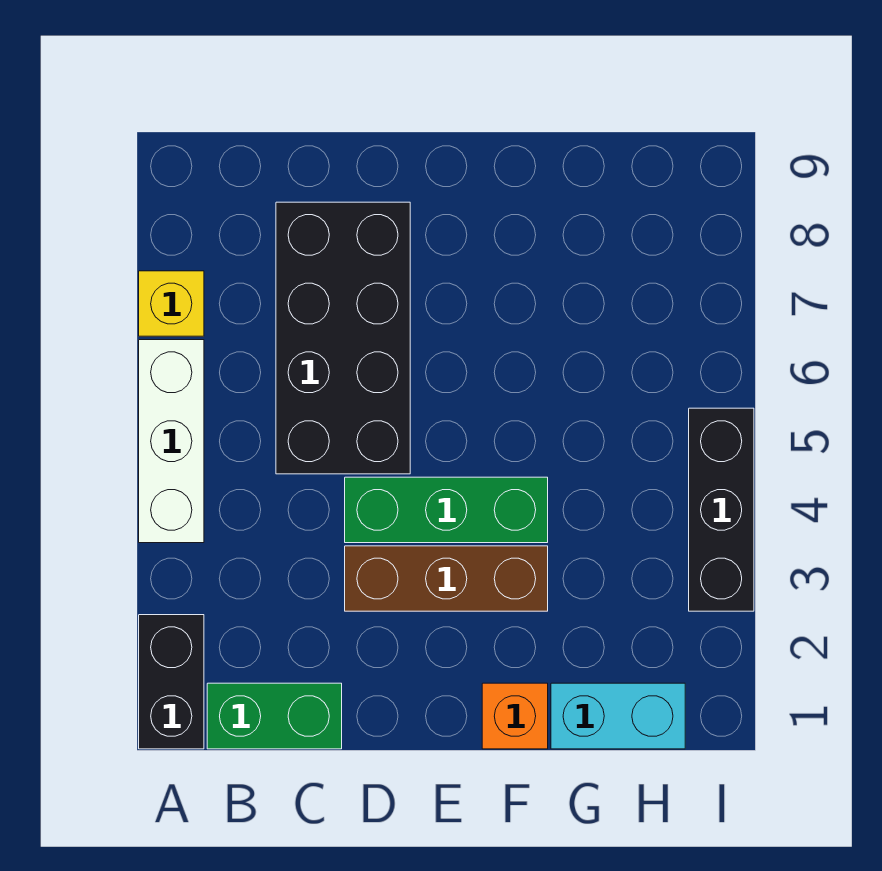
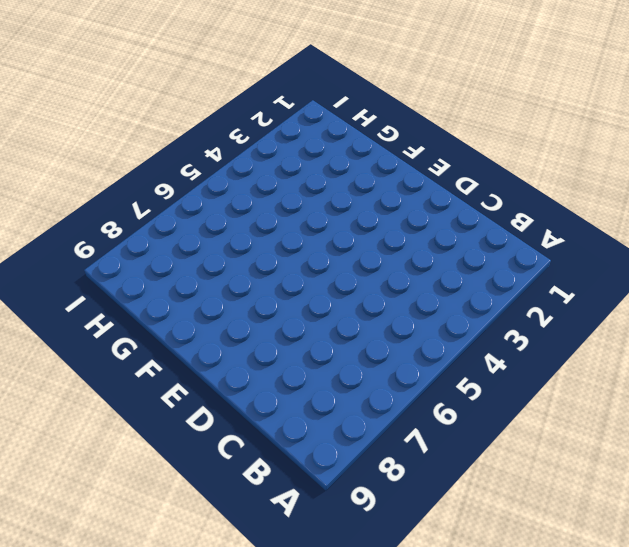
none -> black 1x2 brick [139,615,204,749]
none -> white 1x3 brick [139,340,204,543]

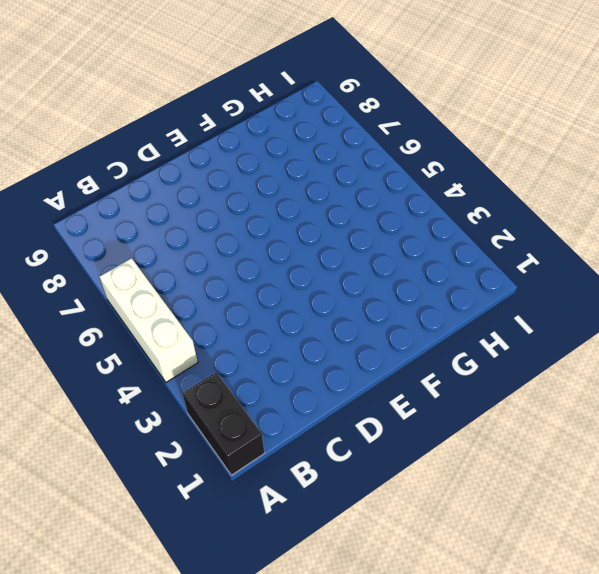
none -> yellow 1x1 brick [139,271,204,336]
none -> green 1x2 brick [207,683,342,749]

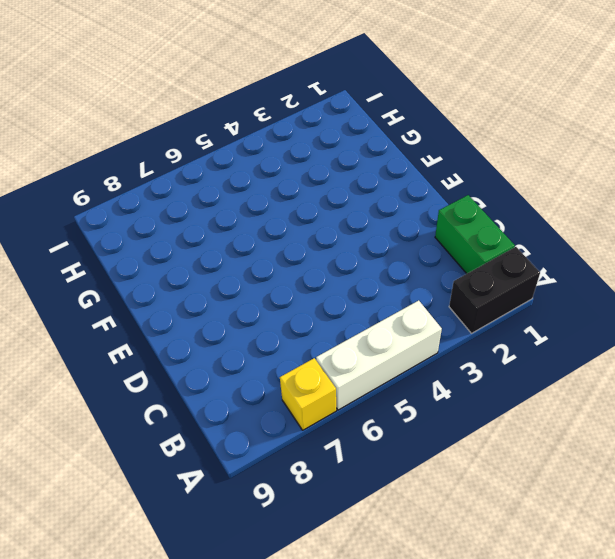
none -> black 2x4 brick [276,202,410,474]
none -> brown 1x3 brick [345,546,548,611]

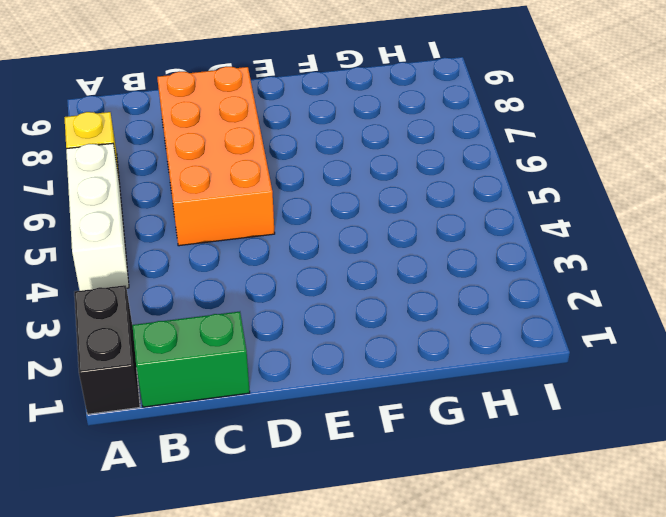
orange 2x4 brick [157,67,275,246] -> black 2x4 brick [276,202,410,474]
none -> brown 1x3 brick [345,546,548,611]
none -> green 1x3 brick [345,477,548,543]

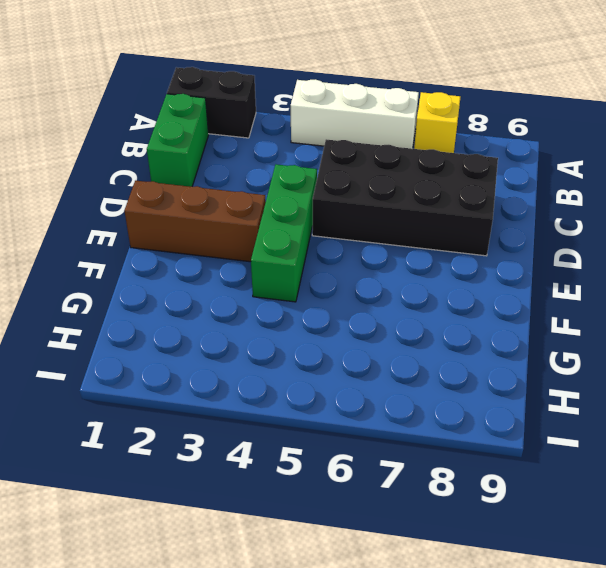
brown 1x3 brick [125,181,266,262] -> brown 1x3 brick turned to [345,546,548,611]
none -> orange 1x1 brick [482,683,548,749]
none -> cyan 1x2 brick [551,683,685,749]

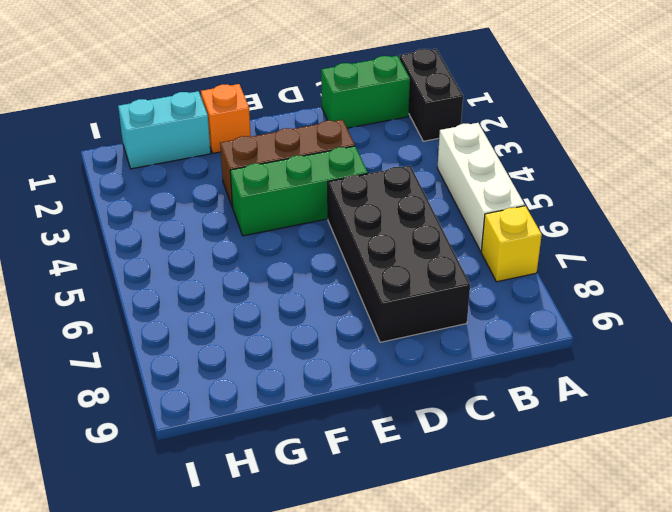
none -> black 1x3 brick [689,408,754,611]

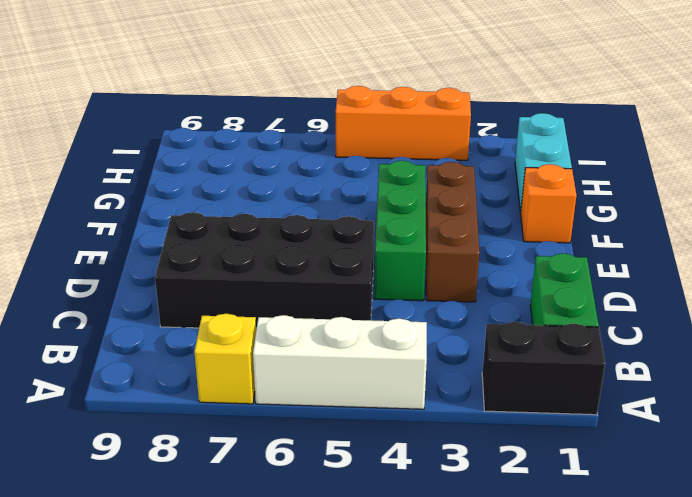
orange 1x3 brick [336,86,471,160] -> black 1x3 brick [689,408,754,611]

